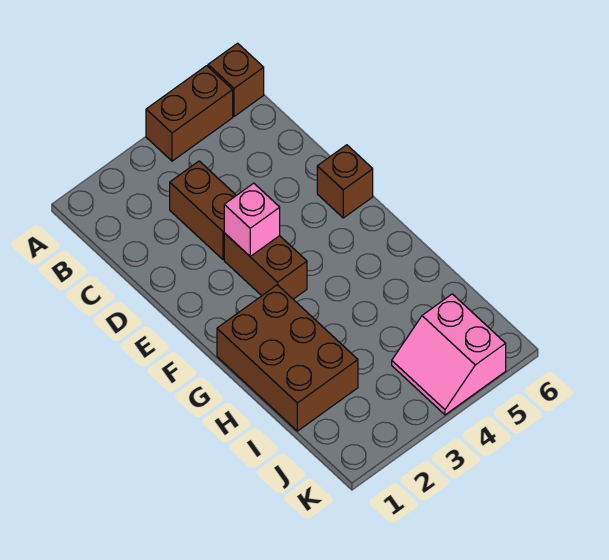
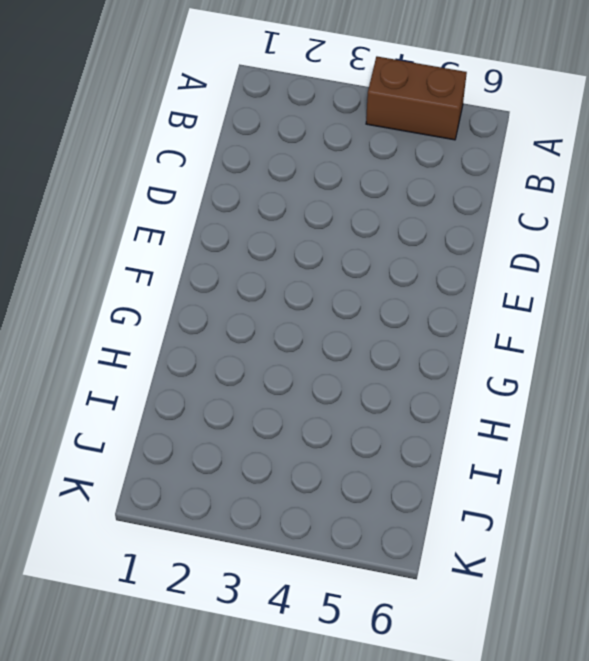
none -> brown 1x1 brick [208,43,264,116]
none -> brown 1x2 brick [170,161,236,259]

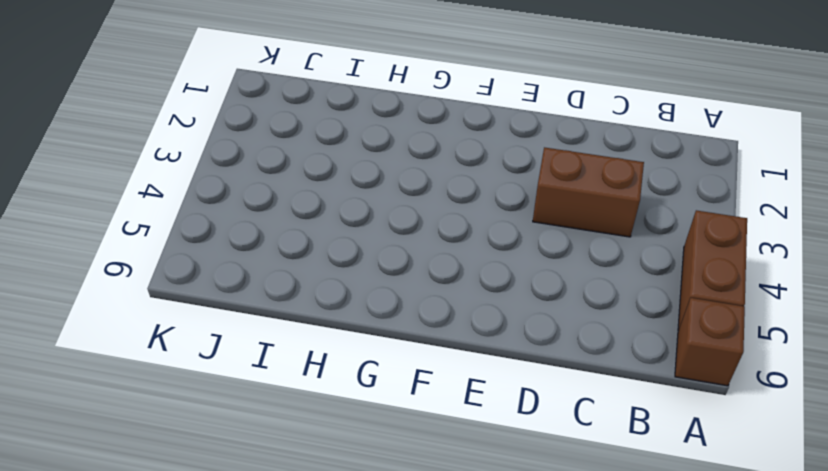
none -> brown 1x2 brick [224,233,307,299]
none -> brown 1x1 brick [317,145,373,218]

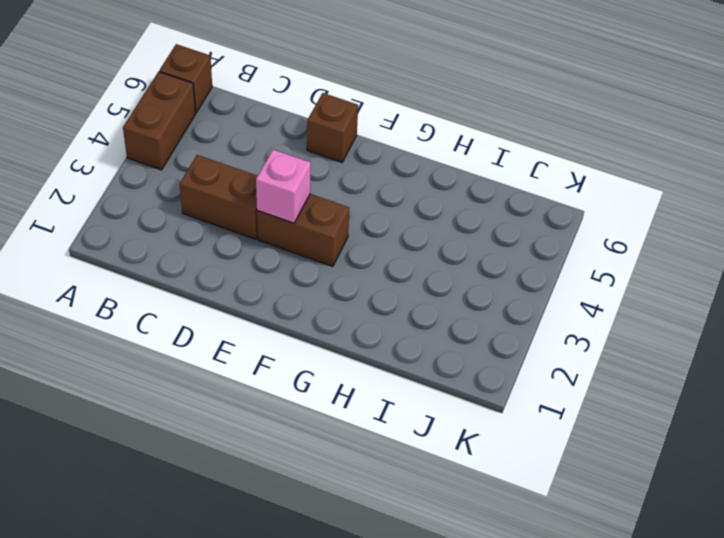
none -> brown 2x3 brick [217,285,358,431]
none -> pink 2x2 slope [392,294,506,415]

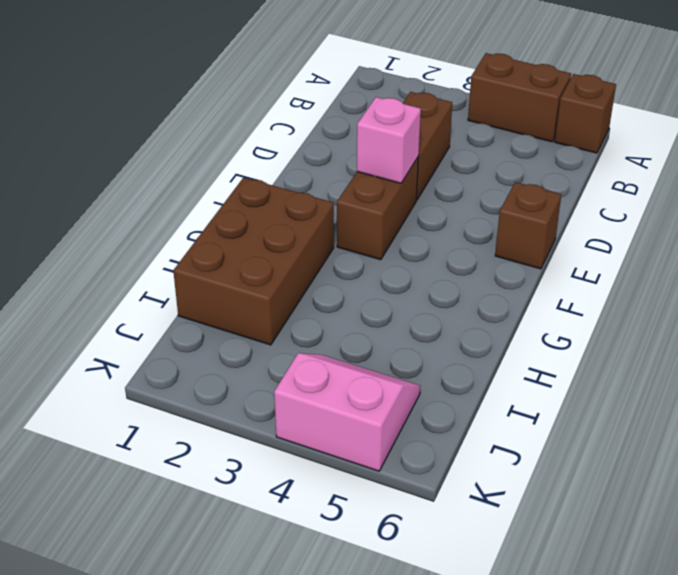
pink 2x2 slope [274,353,421,471] -> pink 2x2 slope turned to [392,294,506,415]

